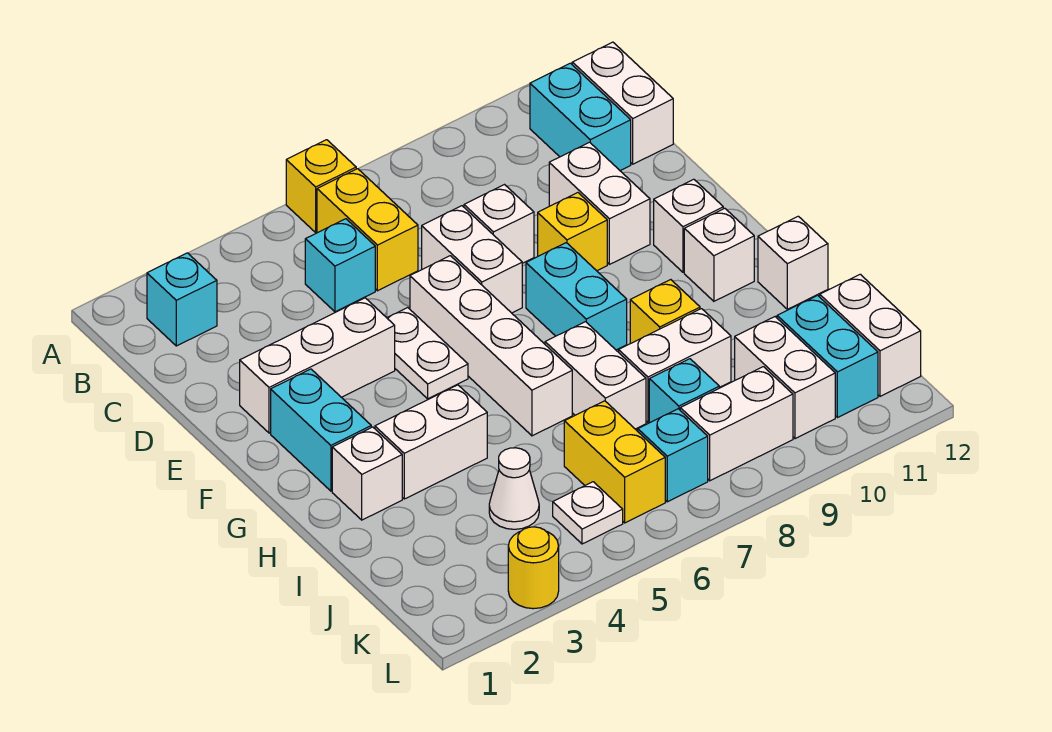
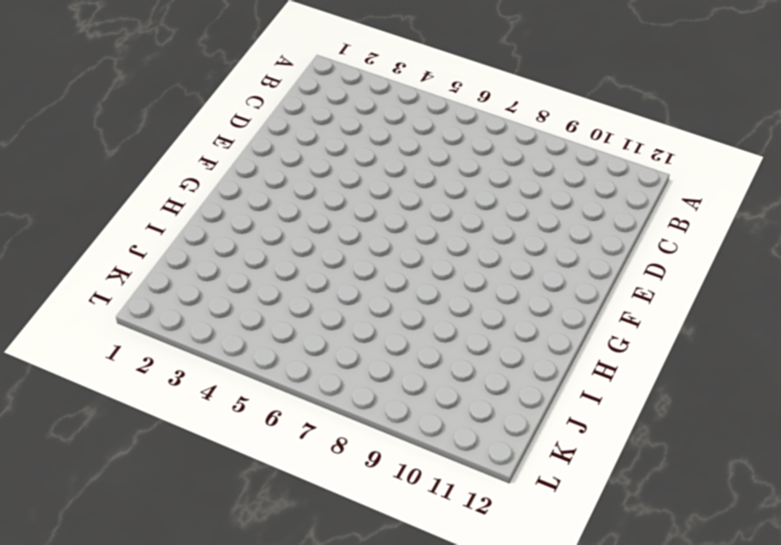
none -> yellow 1x1 brick [286,140,356,232]
none -> cyan 1x1 brick [147,253,217,346]
none -> yellow 1x2 brick [317,169,418,291]
none -> cyan 1x2 brick [530,63,631,171]

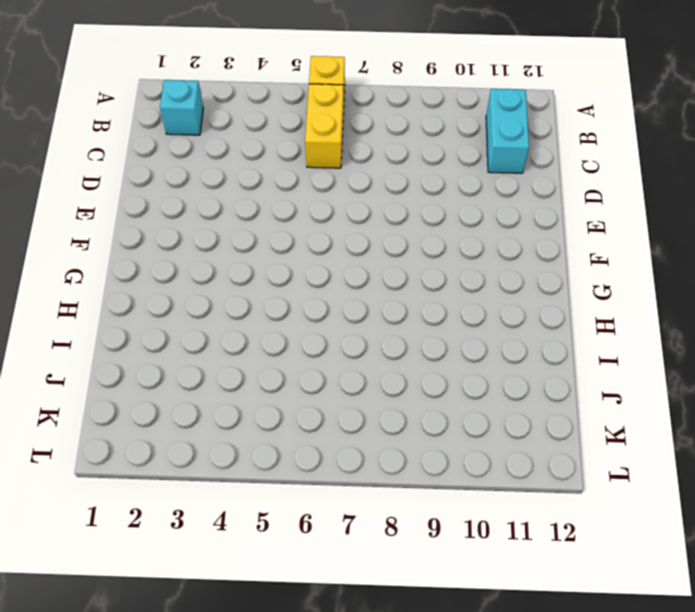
none -> white 1x2 brick [572,42,673,164]
none -> cyan 1x1 brick [305,219,375,312]
none -> white 1x2 brick [422,206,522,313]
none -> white 1x1 brick [464,185,534,263]

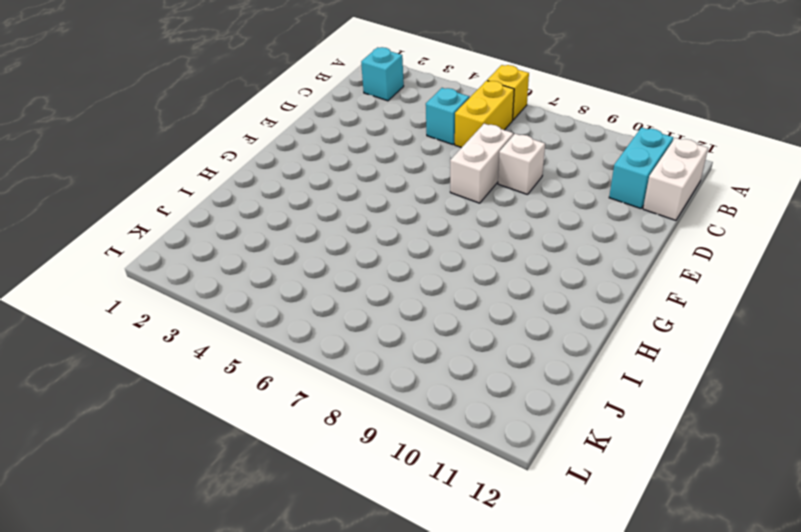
none -> white 1x2 brick [549,142,650,264]
none -> white 1x3 brick [240,298,395,433]
none -> white 1x2 plate [387,308,468,399]
none -> white 1x4 brick [410,256,572,436]

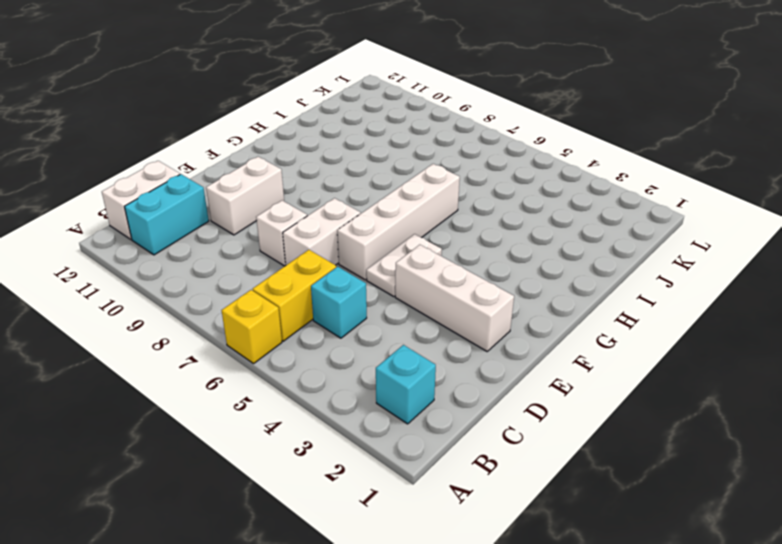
none -> yellow 1x1 brick [538,193,607,271]
none -> cyan 1x2 brick [271,369,371,491]
none -> cyan 1x2 brick [526,243,627,350]
none -> white 1x1 brick [654,179,723,272]

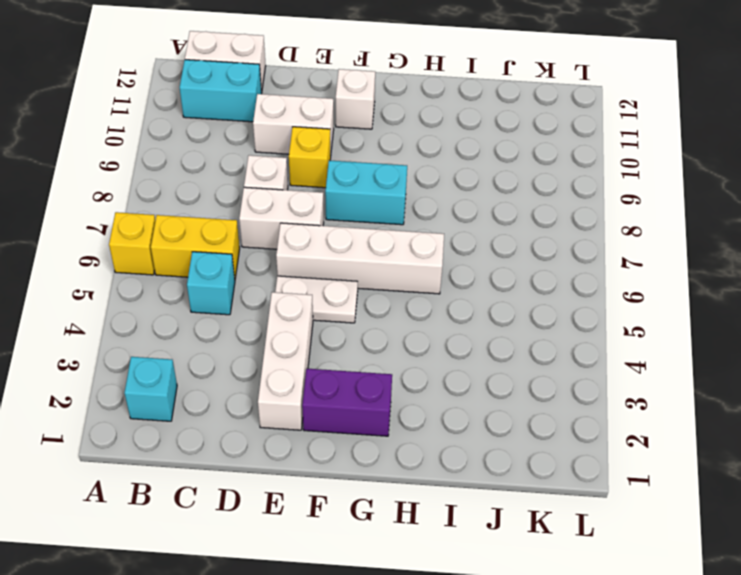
purple 1x2 brick [302,369,392,436] -> cyan 1x2 brick [271,369,371,491]
none -> white 1x1 brick [684,208,754,301]
none -> white 1x1 brick [332,427,402,520]
none -> white 1x2 brick [375,385,487,499]
none -> white 1x2 brick [545,322,646,429]

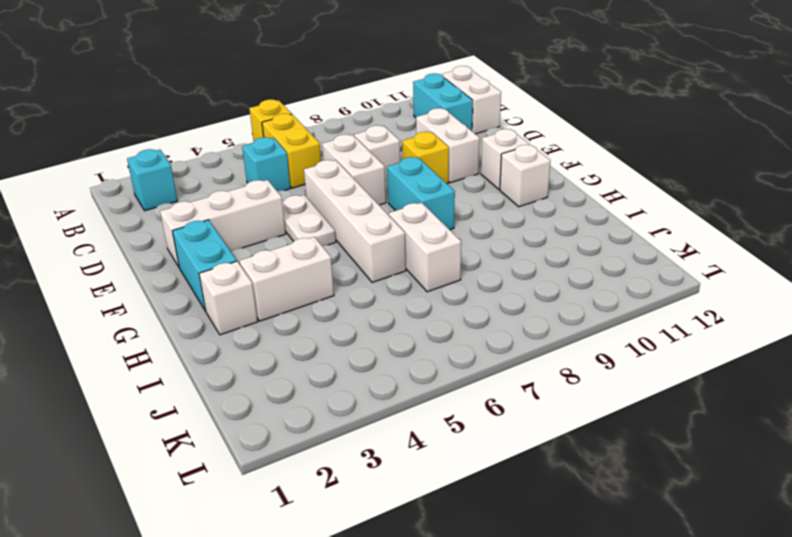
none -> yellow 1x1 brick [630,280,700,344]
none -> white 1x1 brick [758,216,828,309]
none -> white 1x2 brick [619,309,731,423]
none -> white 1x1 cone [489,448,539,529]

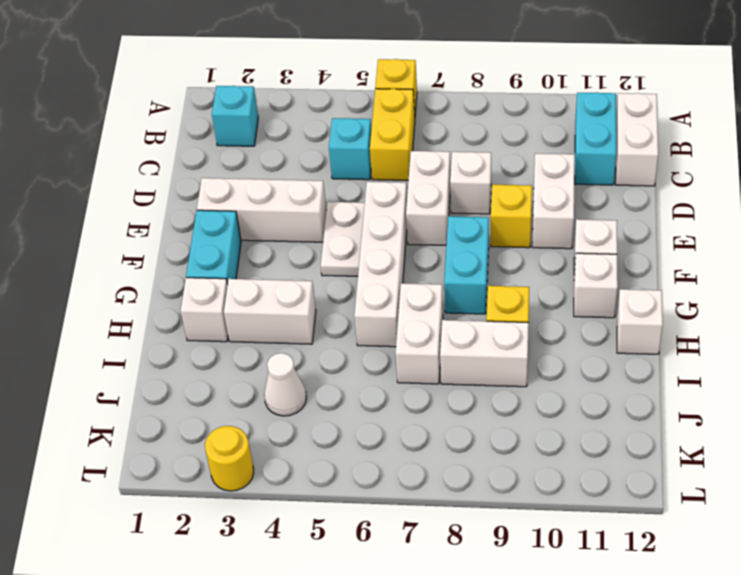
none -> yellow 1x2 brick [564,401,665,523]
none -> cyan 1x1 brick [649,359,719,423]
none -> white 1x2 brick [735,317,835,439]
none -> cyan 1x2 brick [777,295,878,418]

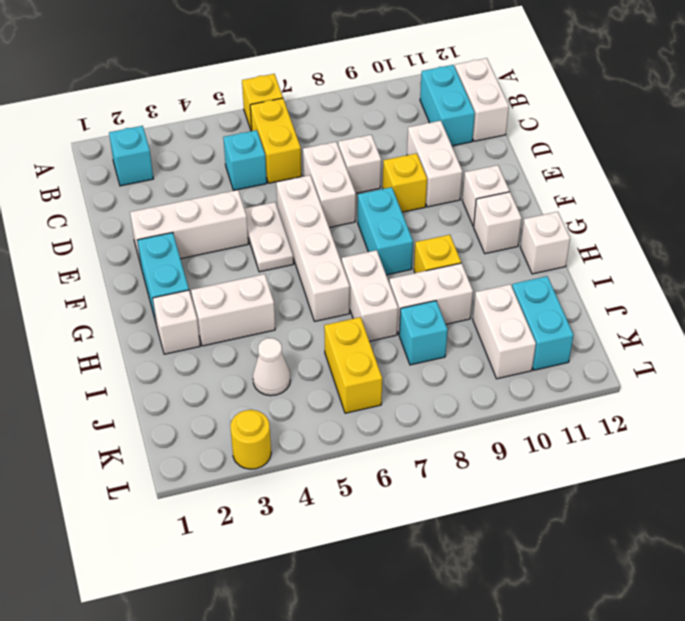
none -> white 1x2 brick [820,274,921,396]
none -> white 1x1 plate [553,482,623,544]
none -> cyan 1x1 brick [638,409,708,502]
none -> white 1x2 brick [680,367,793,481]

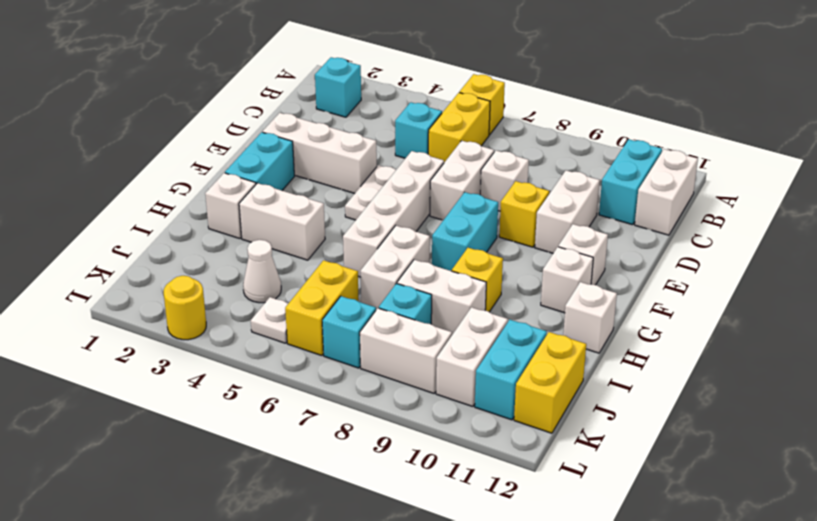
yellow 1x2 brick [514,332,586,433] -> white 1x2 brick [820,274,921,396]

